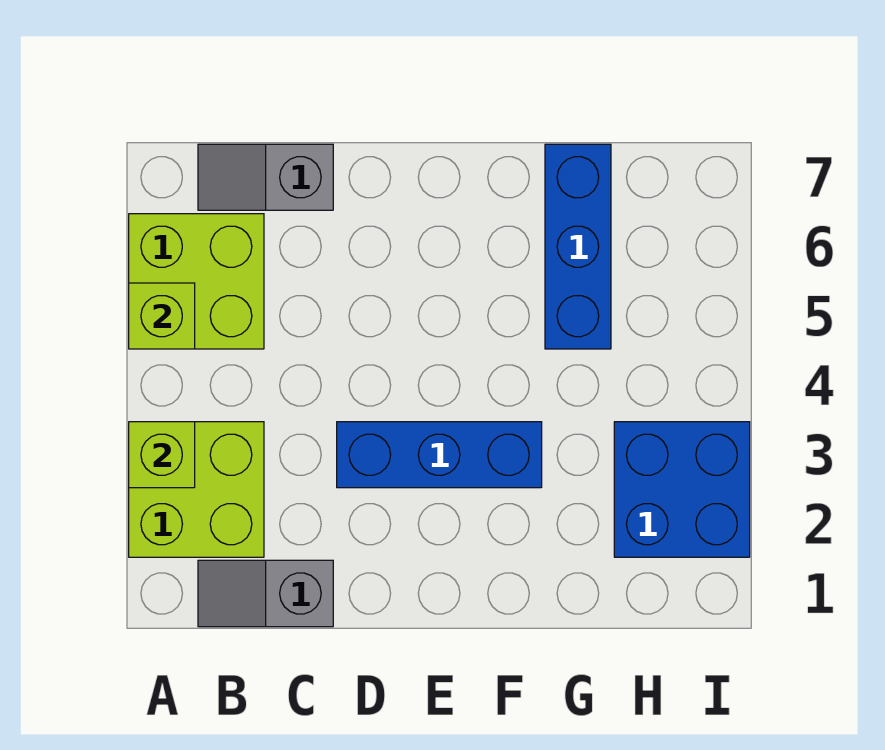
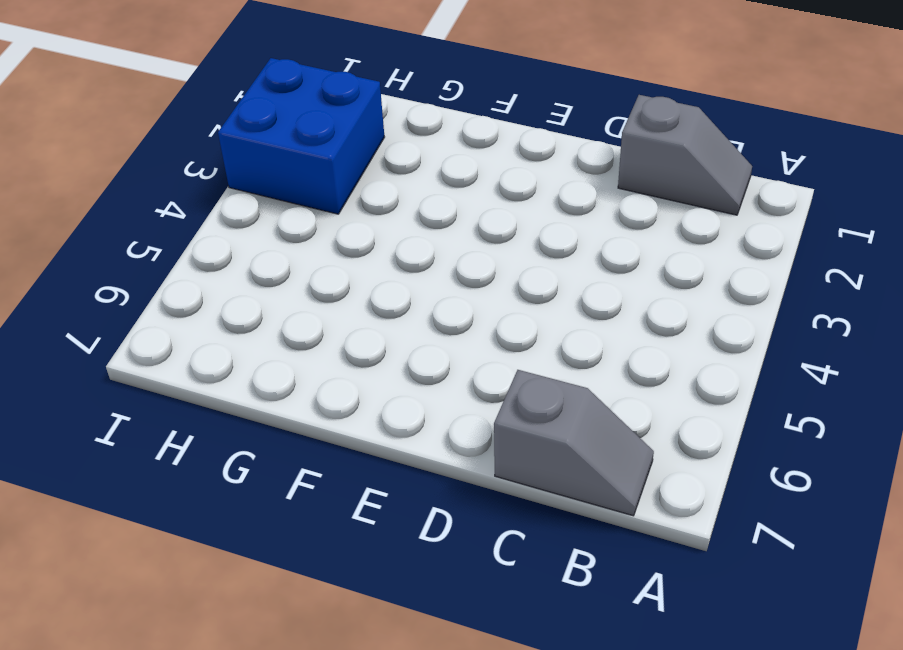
none -> lime 2x2 brick [129,422,264,557]
none -> lime 2x2 brick [129,214,264,349]

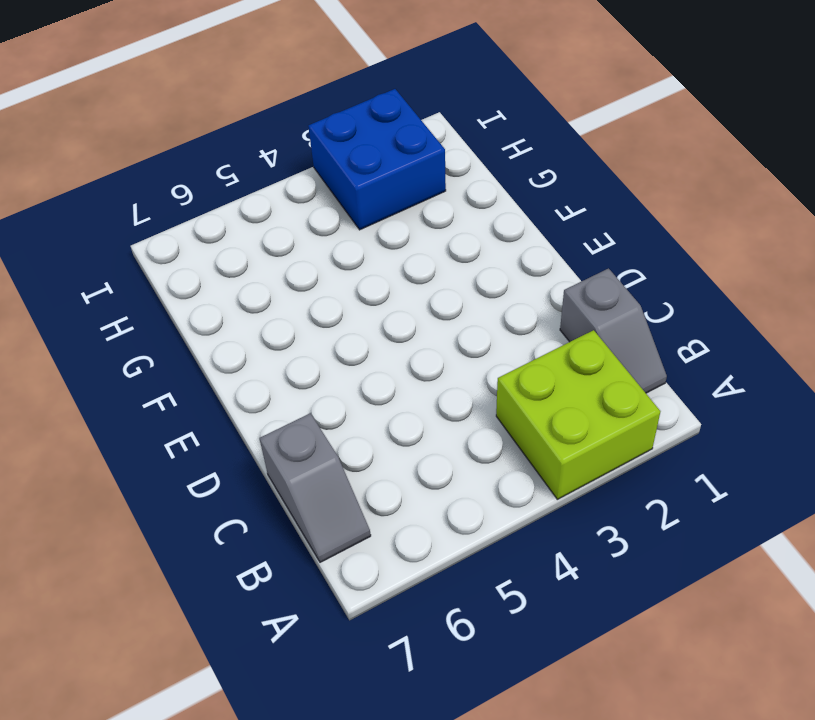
none -> lime 2x2 brick [129,214,264,349]
none -> blue 1x3 brick [337,422,542,488]

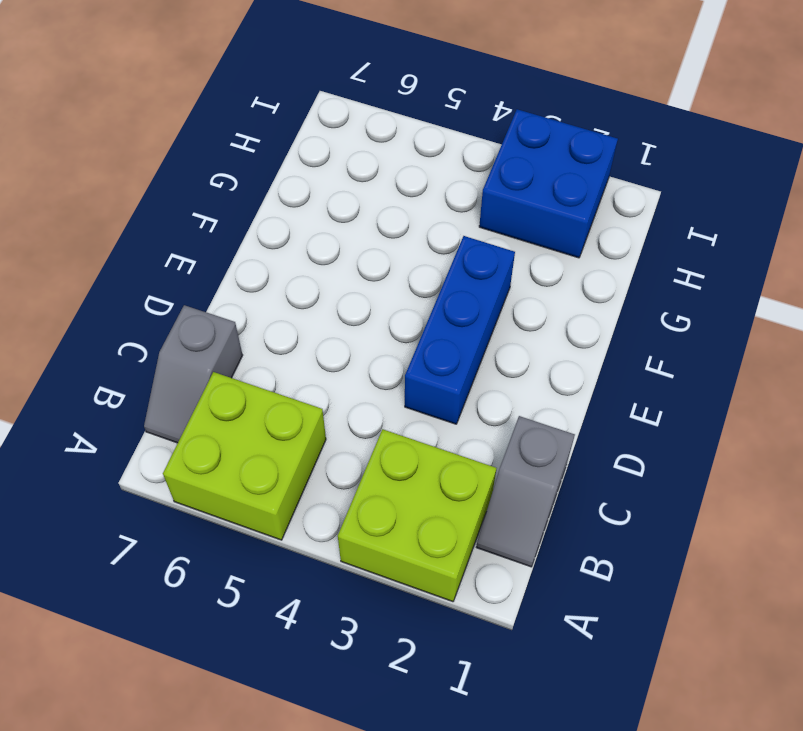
none -> blue 1x3 brick [545,144,611,349]
none -> lime 1x1 brick [129,422,195,488]

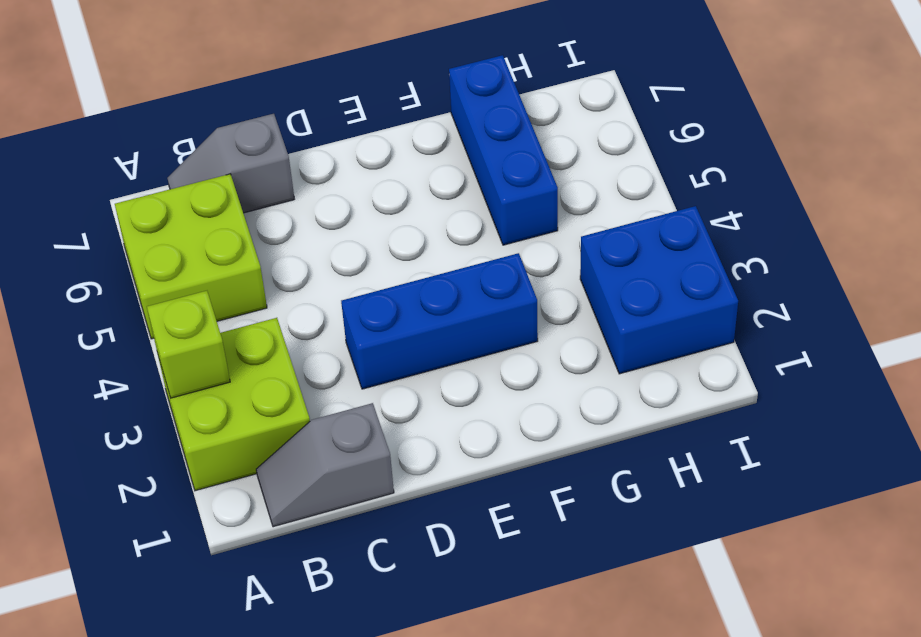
none -> lime 1x1 brick [129,283,195,349]

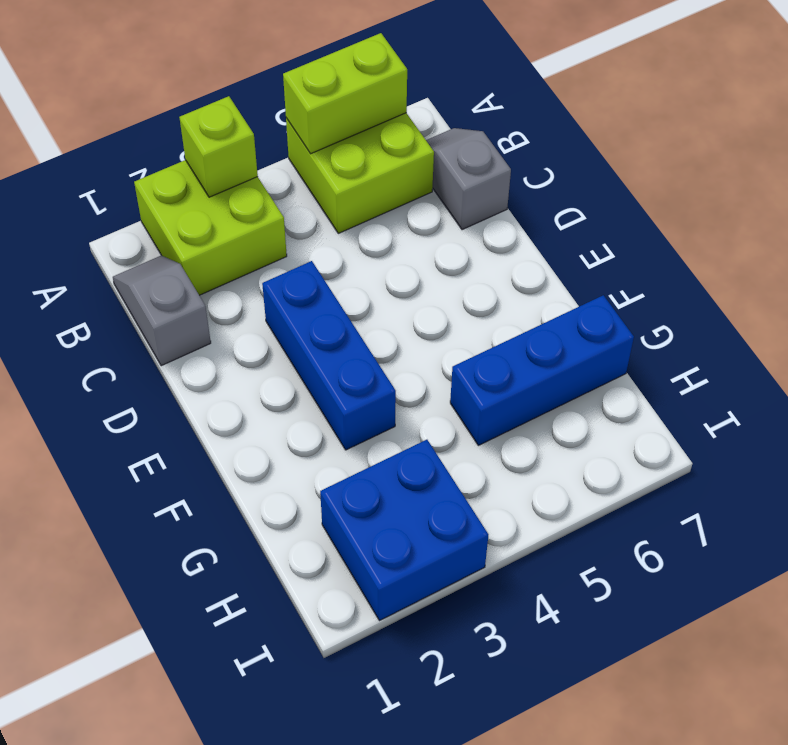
lime 1x2 brick [283,33,407,154] -> lime 1x1 brick [129,283,195,349]

